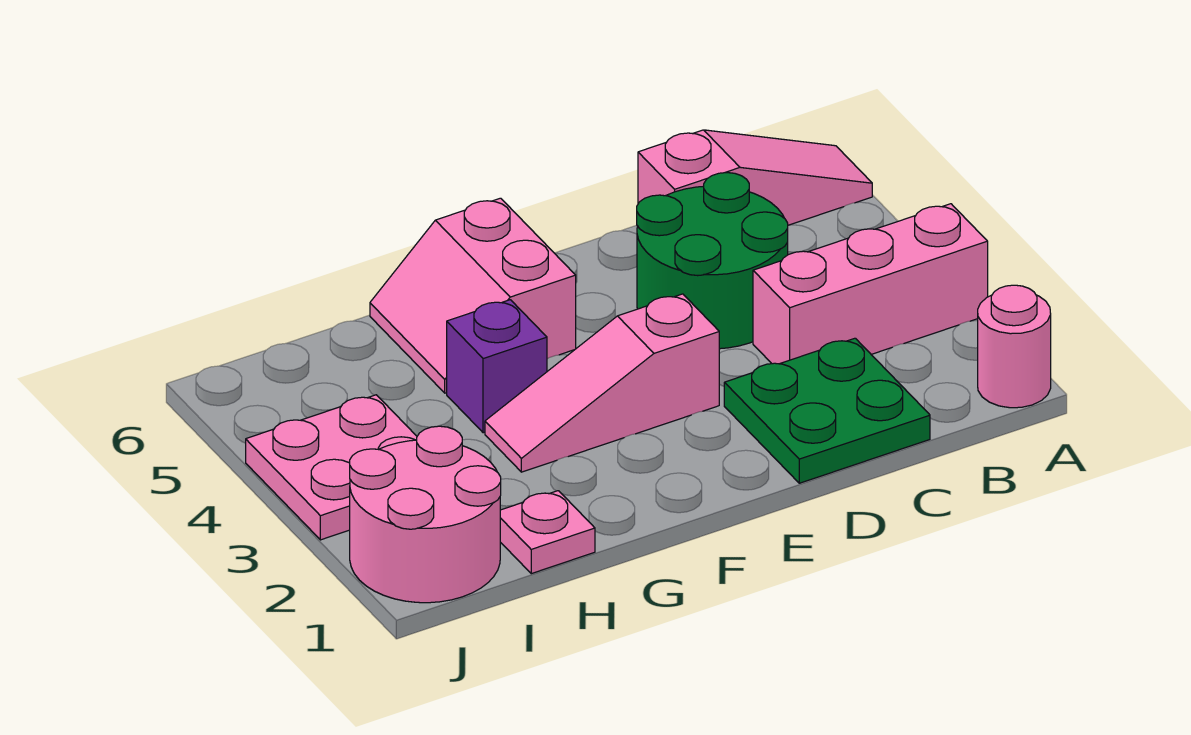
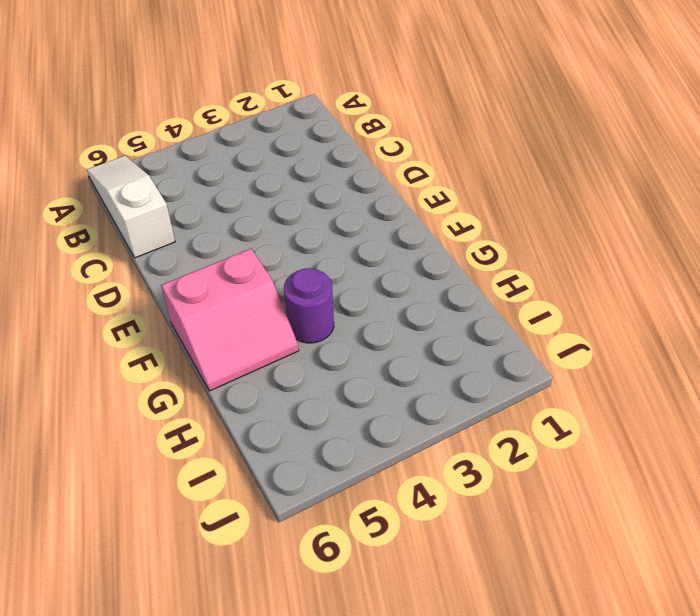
white 1x3 slope [87,156,175,258] -> pink 1x3 slope [638,130,872,225]
purple 1x1 round brick [284,268,334,343] -> purple 1x1 brick [447,300,547,433]
none -> pink 1x1 round brick [978,285,1051,408]
none -> pink 1x3 brick [753,204,988,364]

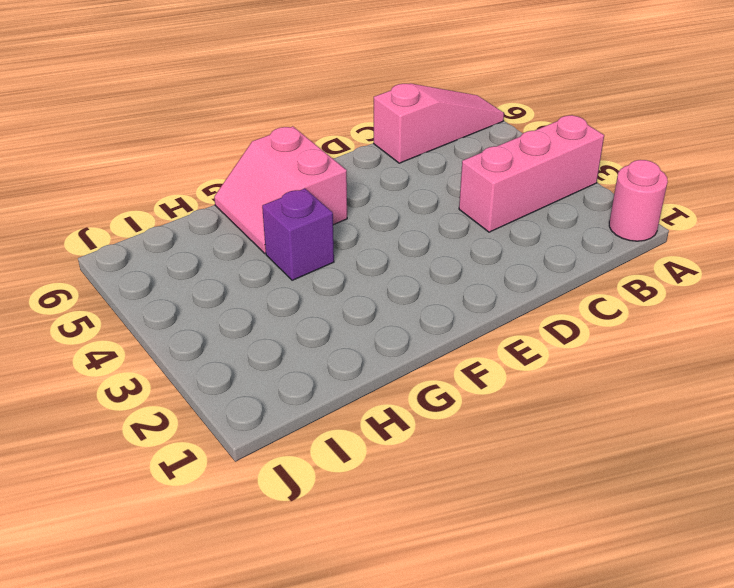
none -> green 2x2 plate [724,338,930,483]
none -> green 2x2 round brick [637,173,788,349]

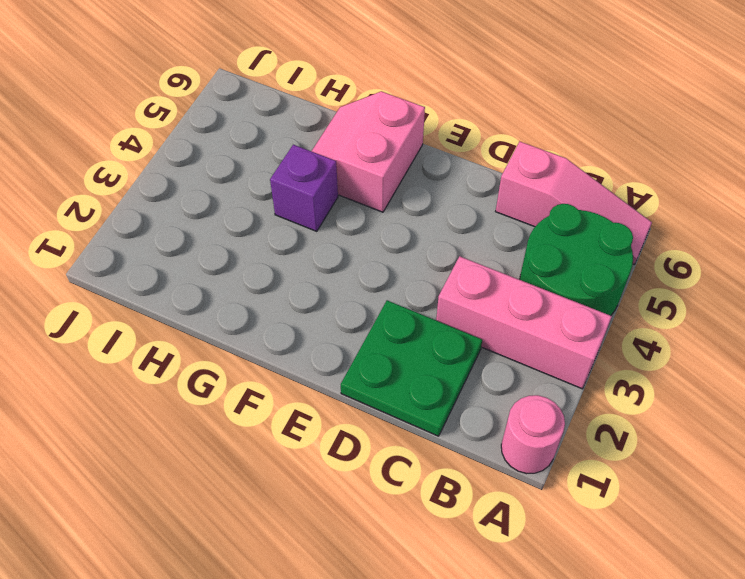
green 2x2 round brick [520,204,633,316] -> green 2x2 round brick moved to [637,173,788,349]
none -> pink 1x3 slope [485,294,719,472]
none -> pink 1x1 plate [500,491,595,574]

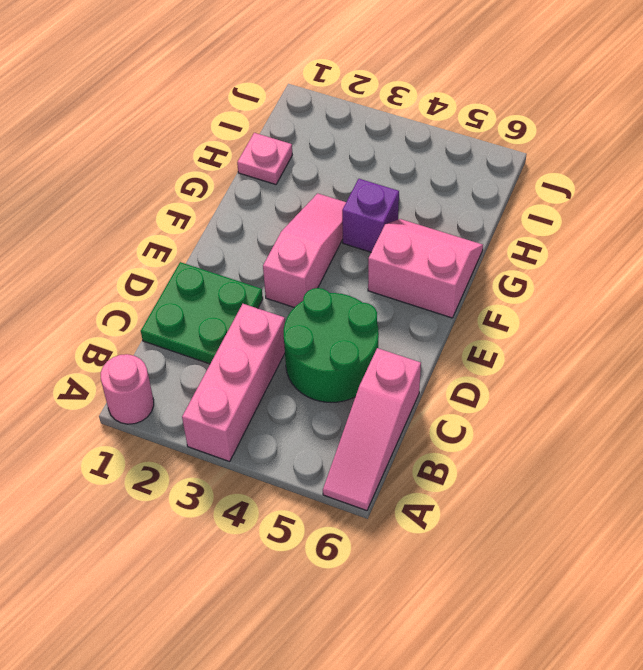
none -> pink 2x2 round brick [350,426,501,603]
none -> pink 2x2 plate [246,395,417,540]

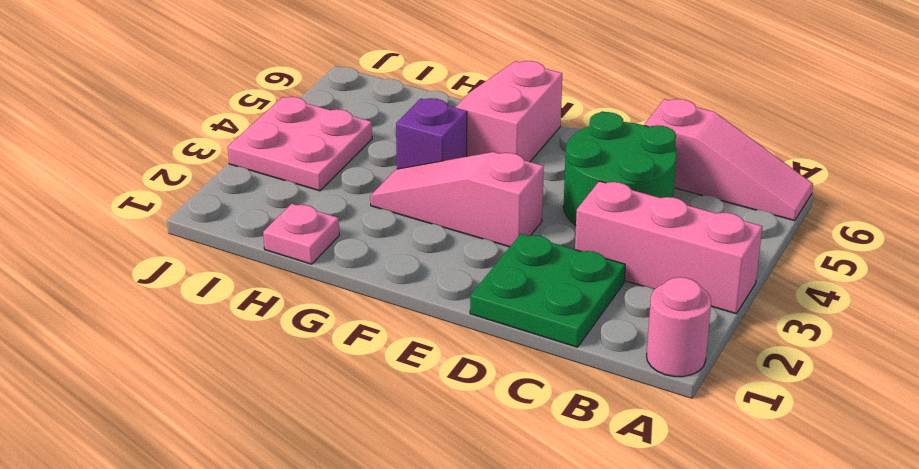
none -> pink 2x2 round brick [350,426,501,603]

